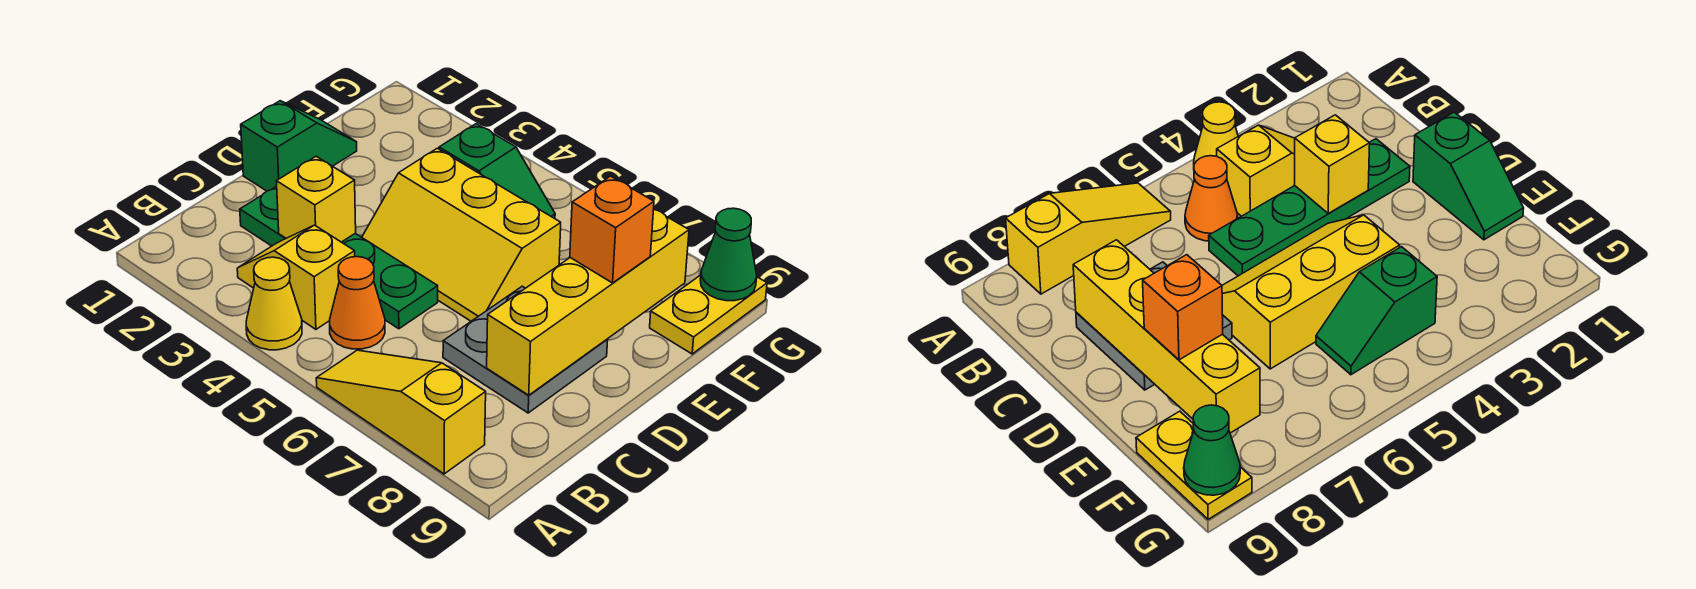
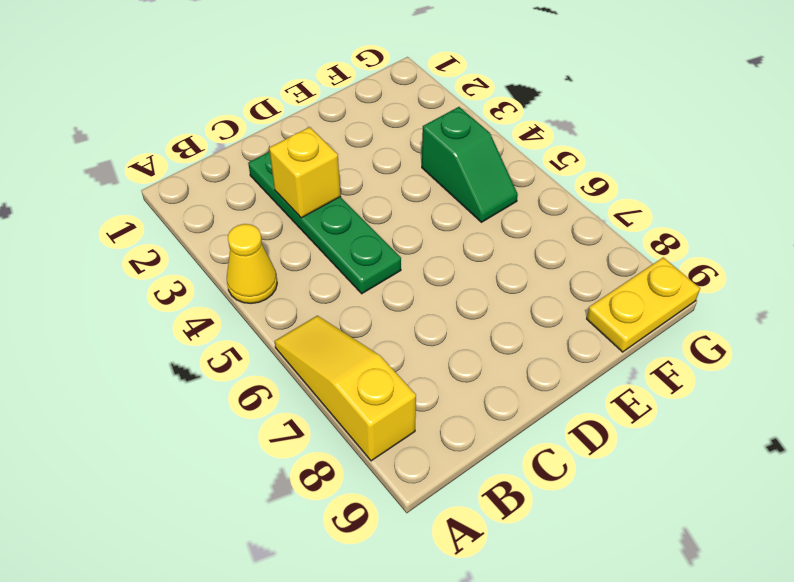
none -> yellow 1x2 slope [237,225,355,329]
none -> orange 1x1 cone [330,257,385,349]
none -> grey 2x2 plate [443,286,608,413]

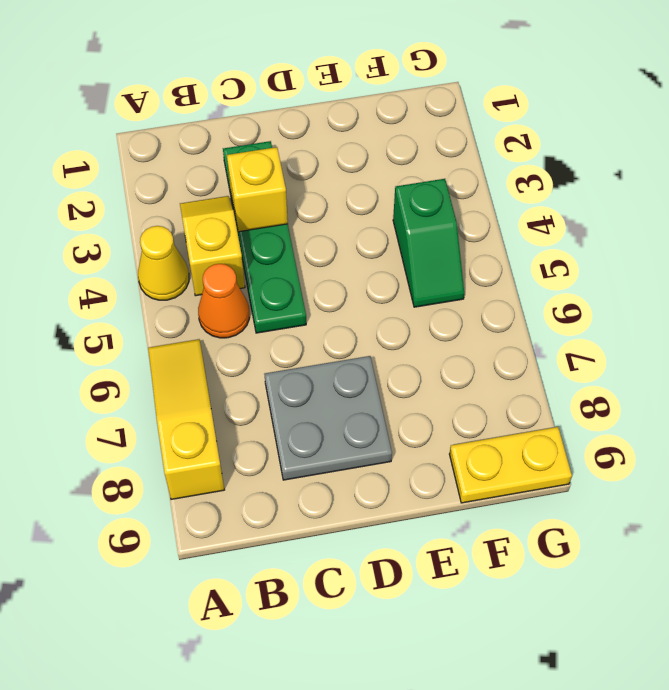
none -> green 1x2 slope [241,101,357,191]
none -> yellow 2x3 slope [362,148,561,321]
none -> yellow 1x4 brick [487,210,689,395]

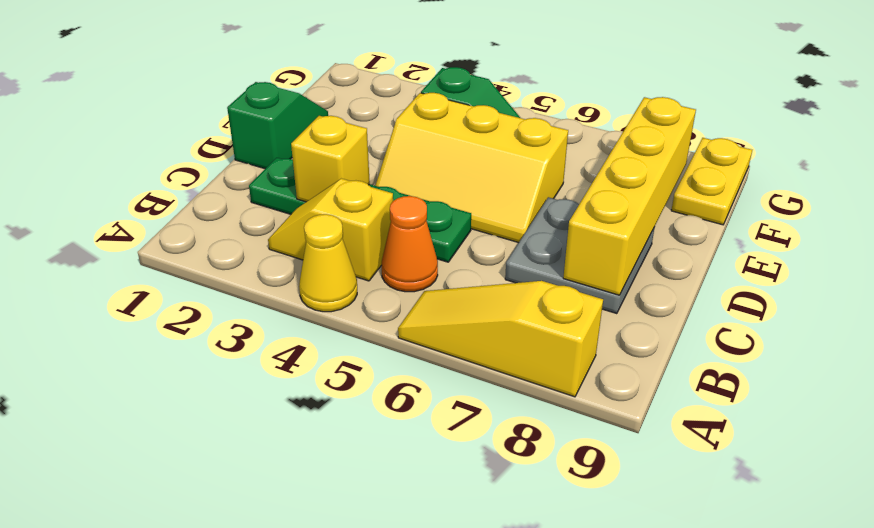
none -> green 1x1 cone [700,208,757,301]
none -> orange 1x1 brick [570,176,654,283]

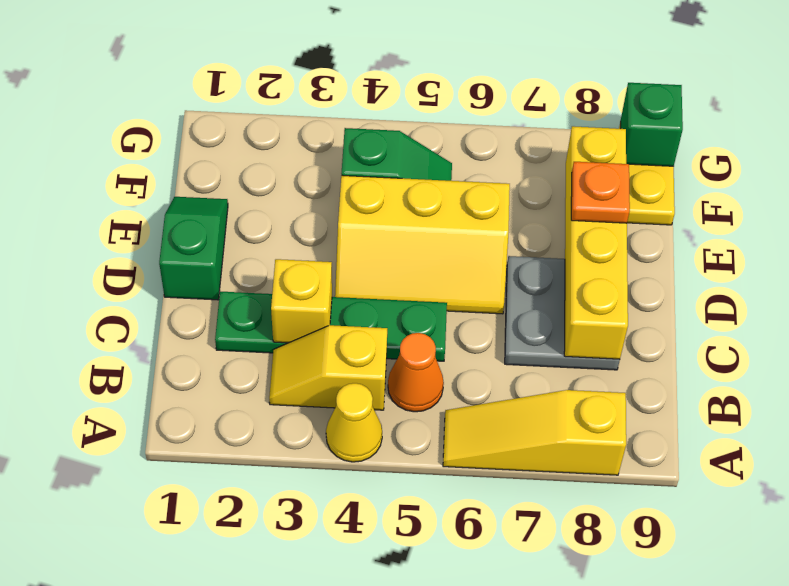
orange 1x1 plate [571,162,630,223] -> orange 1x1 brick [570,176,654,283]
green 1x1 brick [621,83,683,166] -> green 1x1 cone [700,208,757,301]

